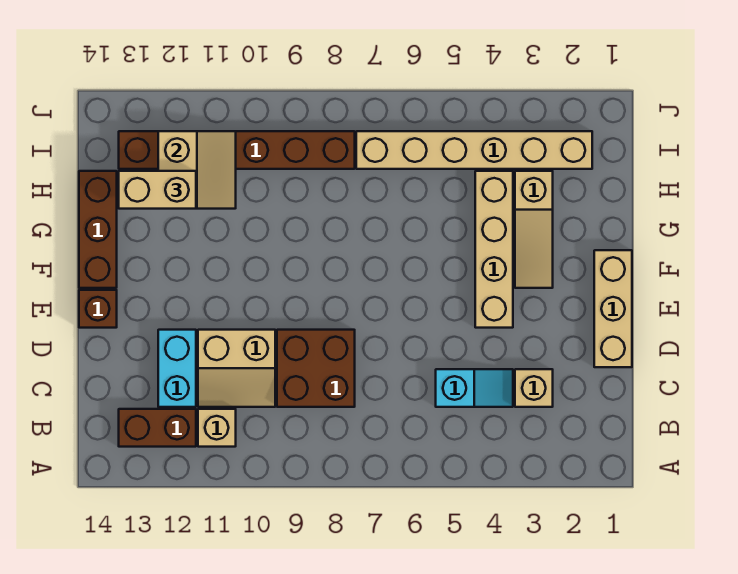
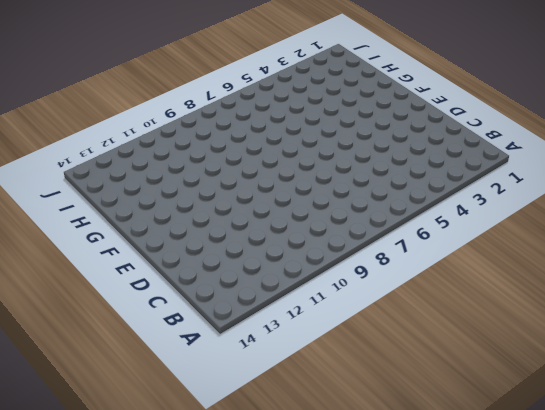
none -> tan 1x1 brick [198,409,236,447]
none -> brown 1x2 brick [119,409,196,447]
none -> tan 1x1 brick [515,369,553,407]

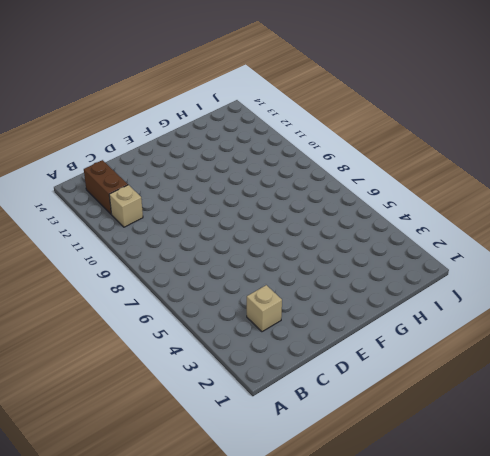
none -> cyan 1x2 slope [436,369,513,407]
none -> brown 2x2 brick [277,330,355,407]
none -> tan 2x2 slope [198,330,275,407]

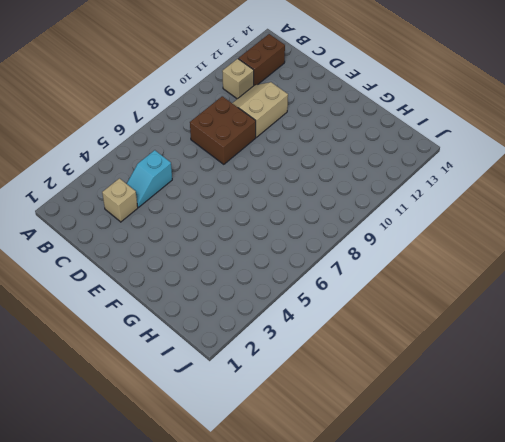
none -> cyan 1x2 brick [158,330,196,407]
none -> tan 1x3 brick [594,250,632,367]
none -> tan 1x4 brick [475,171,513,328]

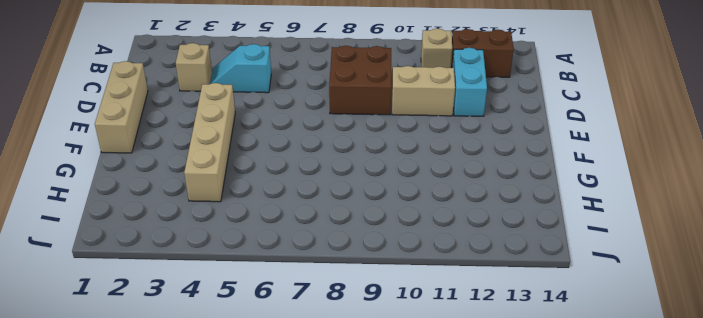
none -> brown 1x1 brick [79,290,117,328]
none -> tan 1x3 slope [515,171,553,288]
none -> brown 1x3 brick [79,171,117,288]

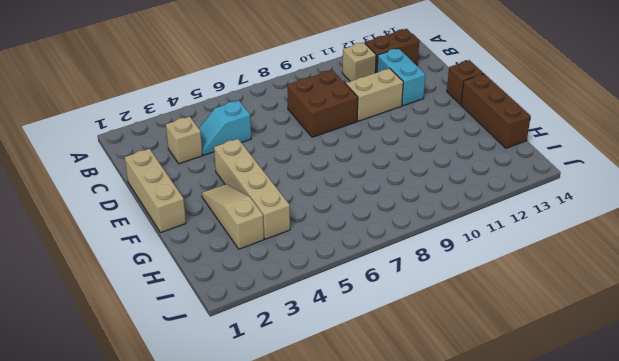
none -> tan 1x6 brick [356,131,592,169]
none -> brown 1x6 brick [119,131,355,169]
none -> tan 2x2 slope [158,131,236,209]

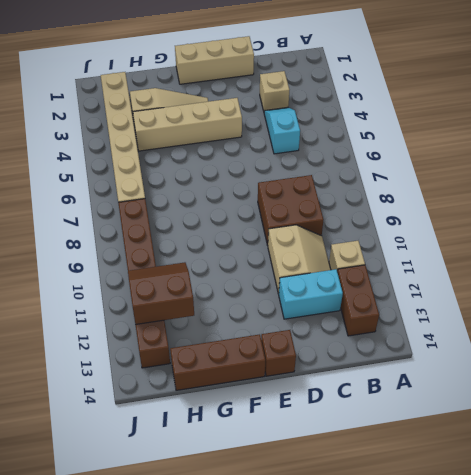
brown 2x2 slope [128,262,194,325] -> tan 2x2 slope [158,131,236,209]
none -> tan 1x2 brick [119,171,196,209]

